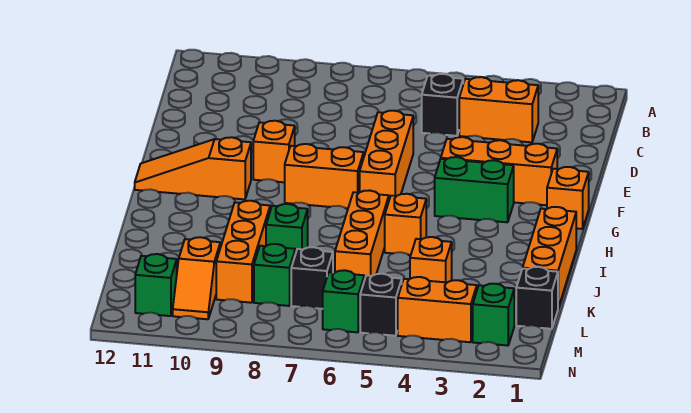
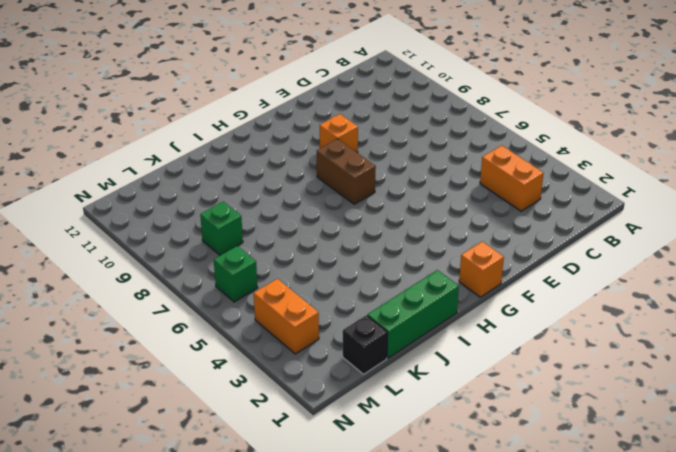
brown 1x2 brick [317,139,376,204] -> orange 1x2 brick [285,144,364,208]
green 1x3 brick [367,270,459,358] -> orange 1x3 brick [523,207,576,308]
none -> black 1x1 brick [422,74,463,136]
none -> orange 1x3 brick [360,111,413,199]
none -> orange 1x3 brick [441,137,557,205]

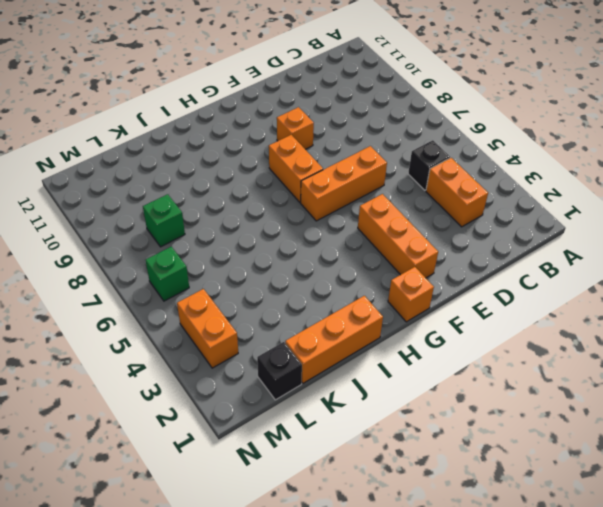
none -> green 1x2 brick [435,157,514,222]
none -> orange 1x3 slope [135,137,251,199]
none -> orange 1x1 brick [385,194,426,255]

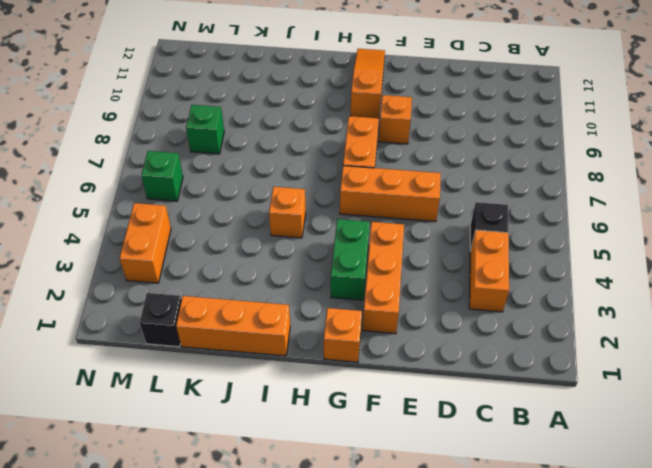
none -> orange 1x3 brick [335,190,389,280]
none -> green 1x1 brick [266,204,308,254]
none -> orange 1x3 brick [216,201,270,303]

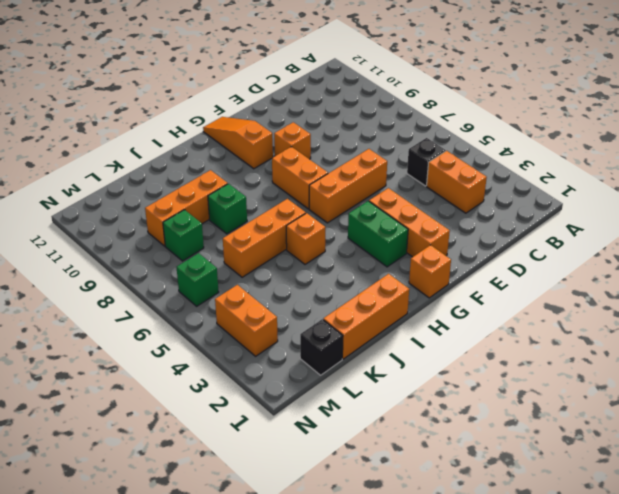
none -> orange 1x1 brick [410,237,452,282]
none -> black 1x1 brick [291,247,333,309]
none -> orange 1x2 slope [173,237,220,319]

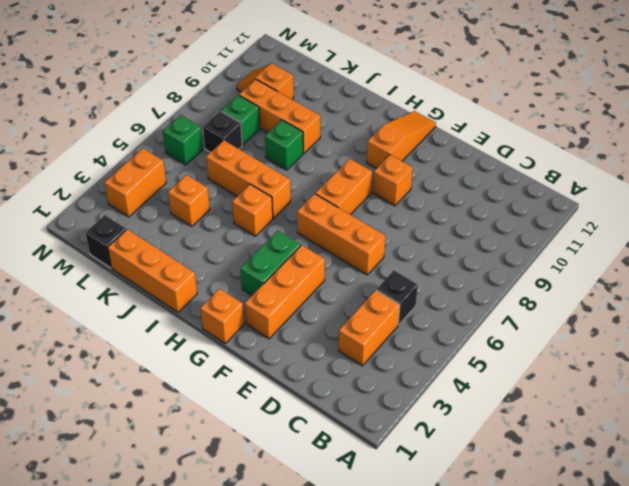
none -> green 1x1 brick [473,284,514,346]
none -> black 1x1 brick [360,274,402,336]
none -> green 1x1 brick [135,254,177,316]

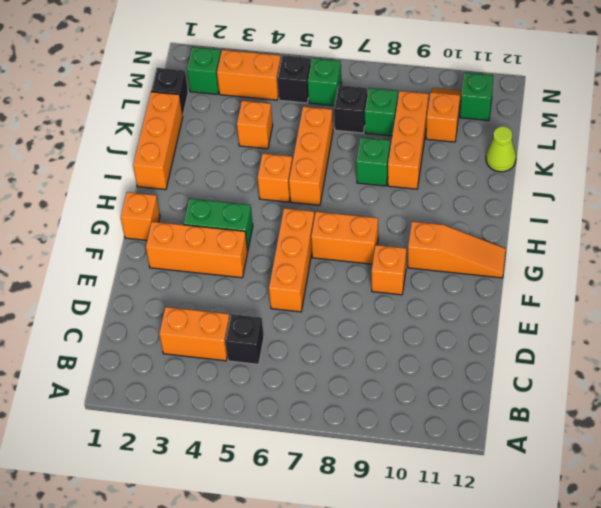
lime 1x1 cone [486,126,516,172] -> none

